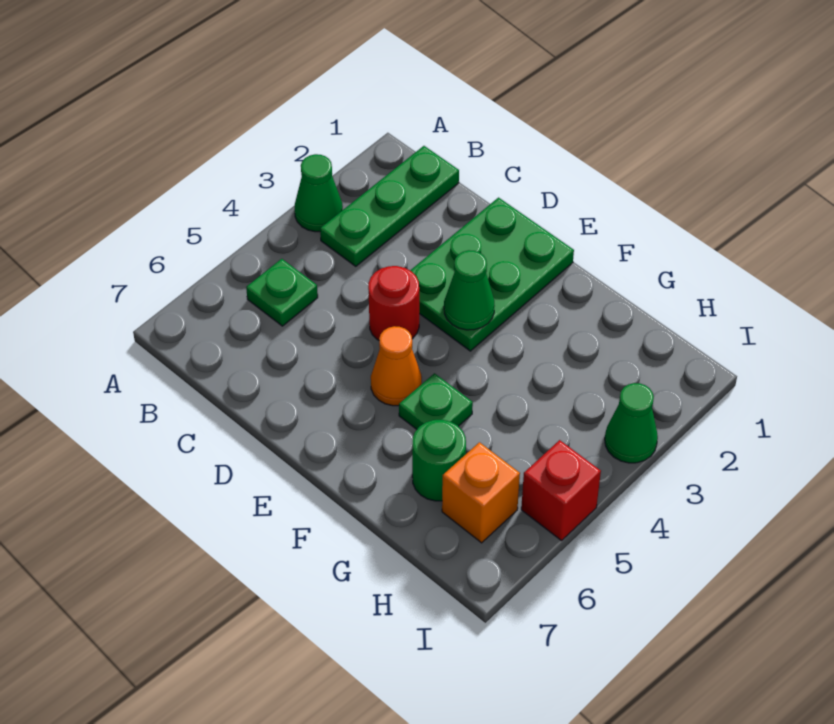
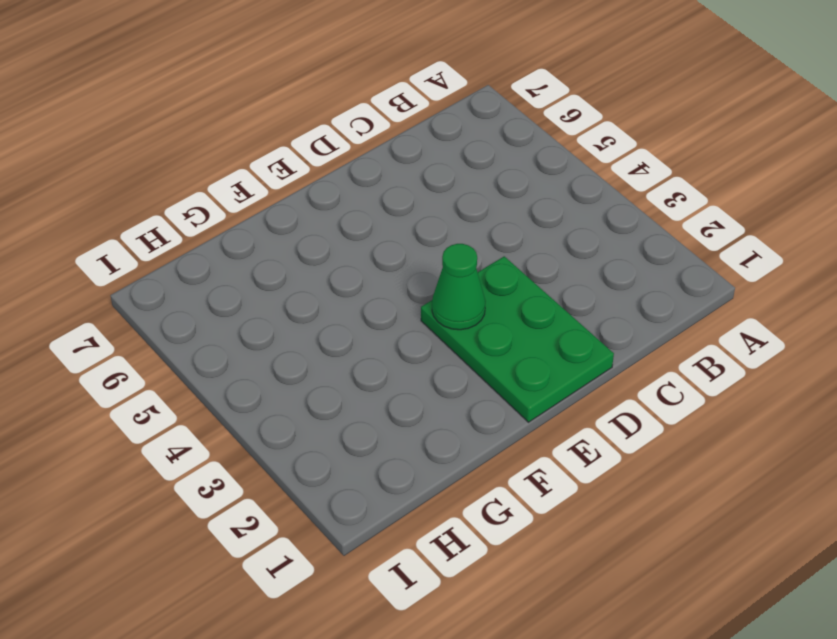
none -> green 1x1 cone [295,154,343,232]
none -> green 1x3 plate [320,146,459,266]
none -> green 1x1 plate [246,259,318,326]

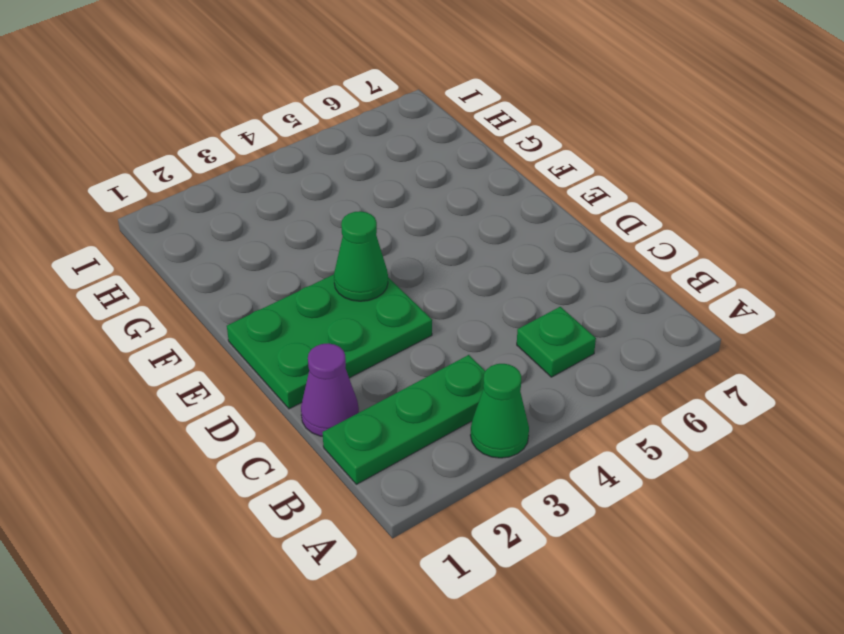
purple 1x1 cone [301,343,359,436] -> none
none -> red 1x1 round brick [368,266,419,340]
none -> orange 1x1 cone [371,326,422,406]
none -> green 1x1 plate [399,373,473,429]

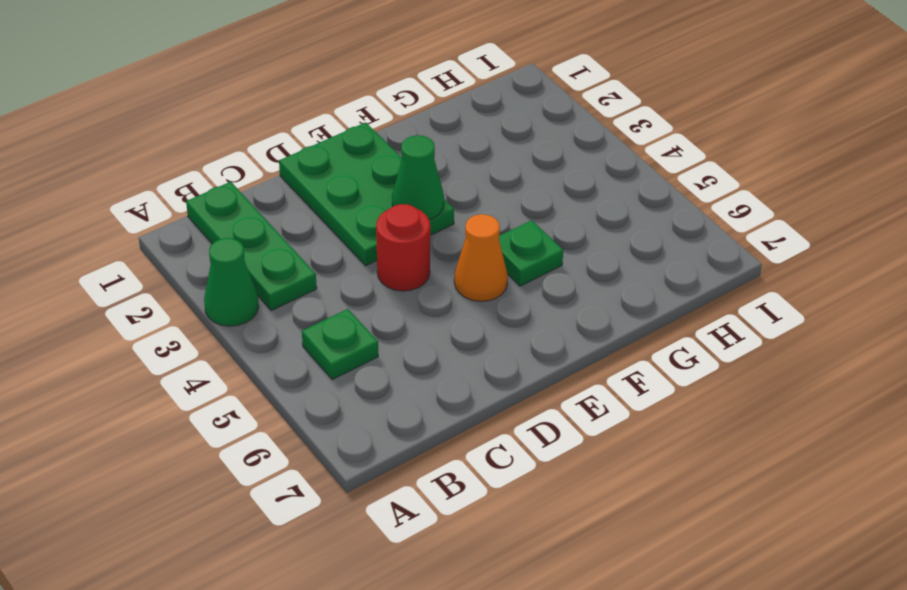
none -> green 1x1 round brick [412,420,466,501]
none -> orange 1x1 brick [442,442,520,543]
none -> green 1x1 cone [605,383,658,463]

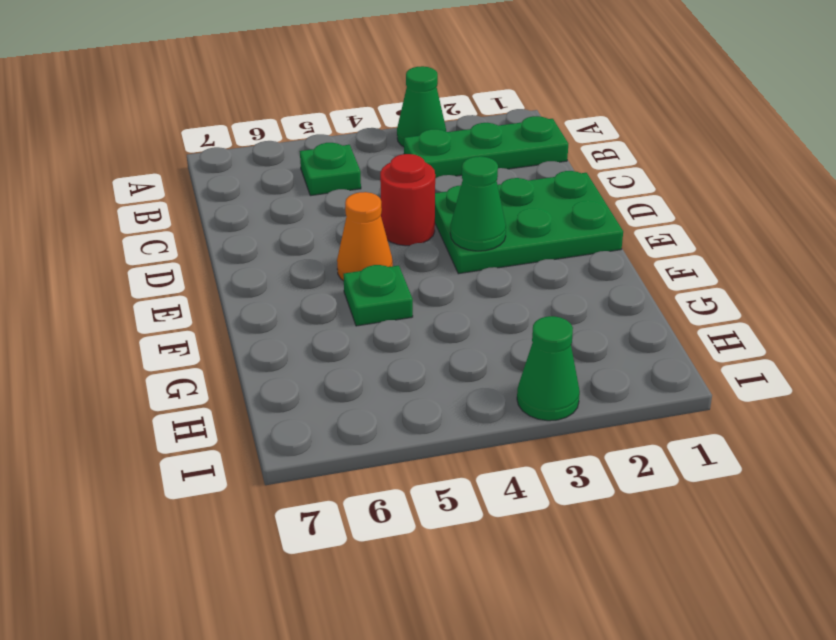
none -> green 1x1 round brick [412,420,466,501]
none -> orange 1x1 brick [442,442,520,543]
none -> red 1x1 brick [521,440,601,541]

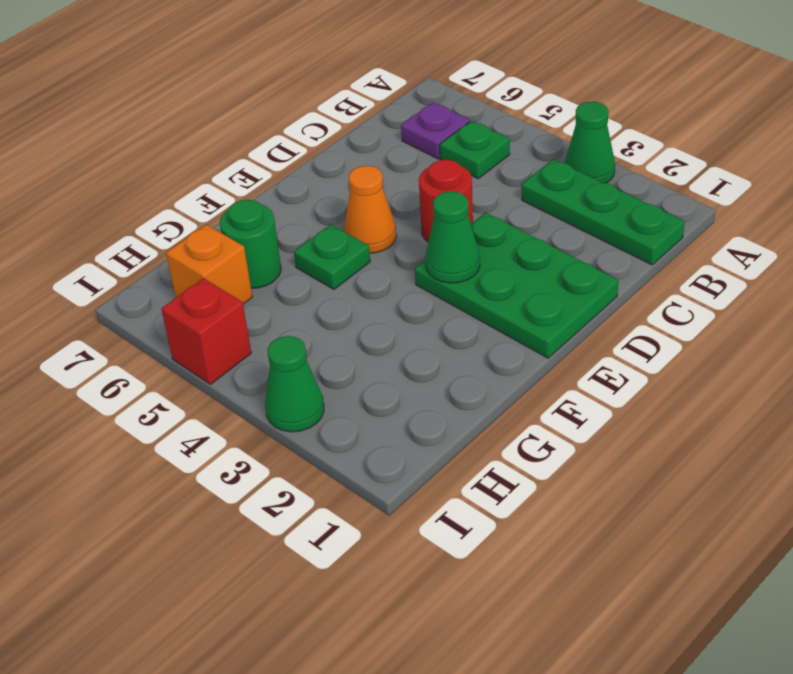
purple 1x1 plate [401,103,470,159] -> none

